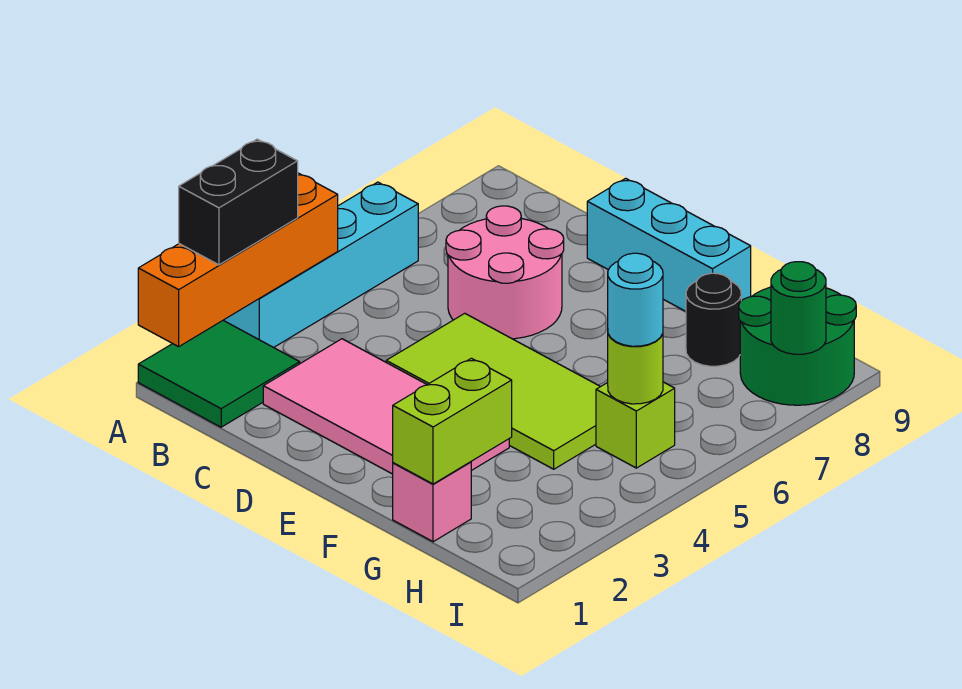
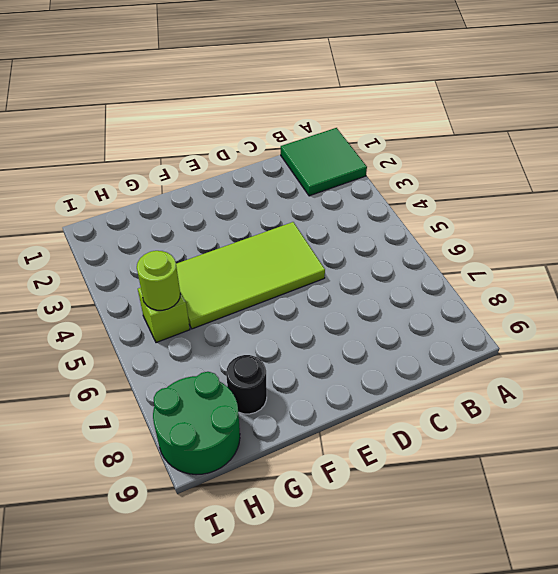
none -> cyan 1x4 brick [223,182,418,348]
none -> pink 2x4 tile [263,339,509,474]
none -> pink 2x2 round brick [446,206,564,339]

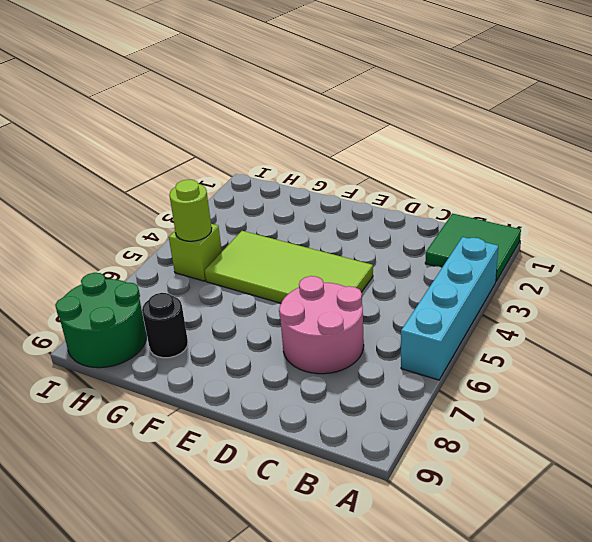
none -> pink 2x4 tile [263,339,509,474]
none -> cyan 1x3 brick [587,178,751,311]
none -> pink 1x1 brick [393,462,471,542]

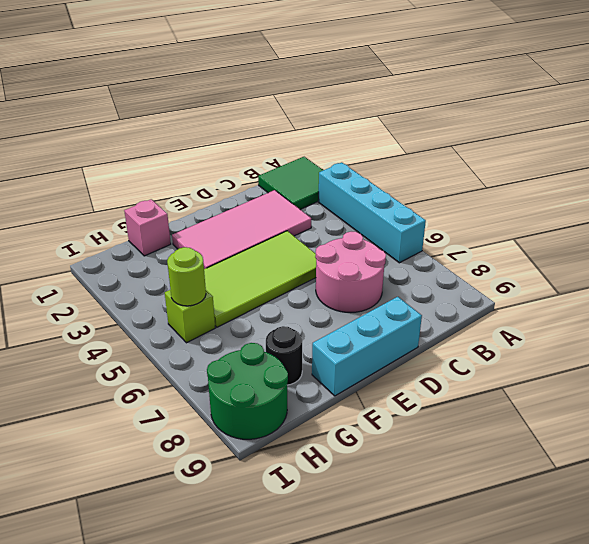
none -> orange 1x4 brick [138,173,338,347]
none -> lime 1x2 brick [393,358,512,484]
none -> green 1x1 round brick [771,262,826,354]

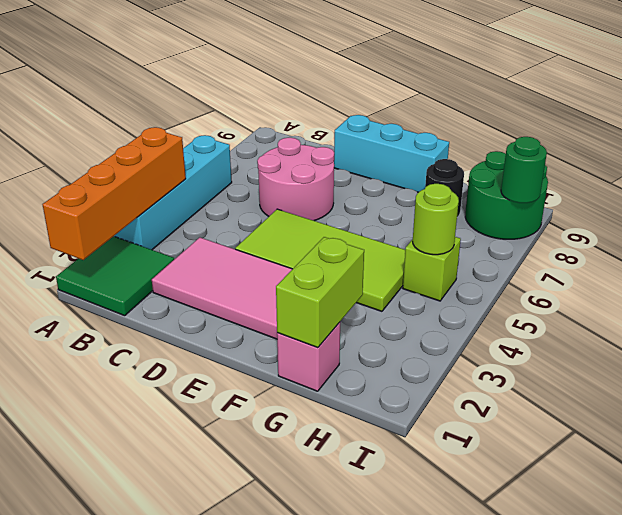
none -> black 1x2 brick [179,139,298,265]
none -> cyan 1x1 round brick [608,253,663,346]

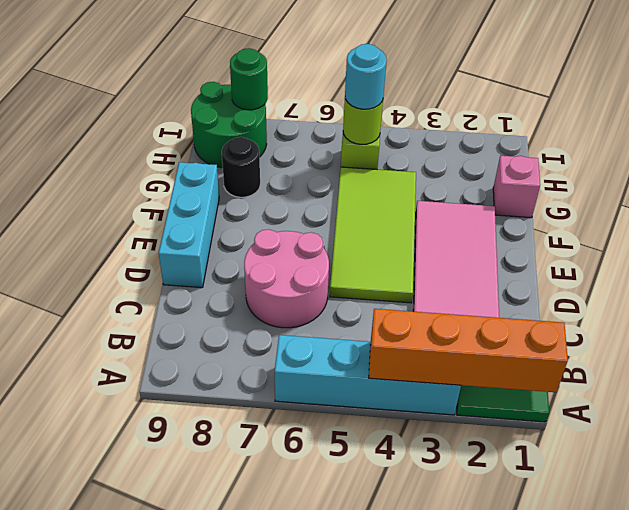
none -> lime 1x2 brick [393,358,512,484]
none -> black 1x2 brick [179,139,298,265]

